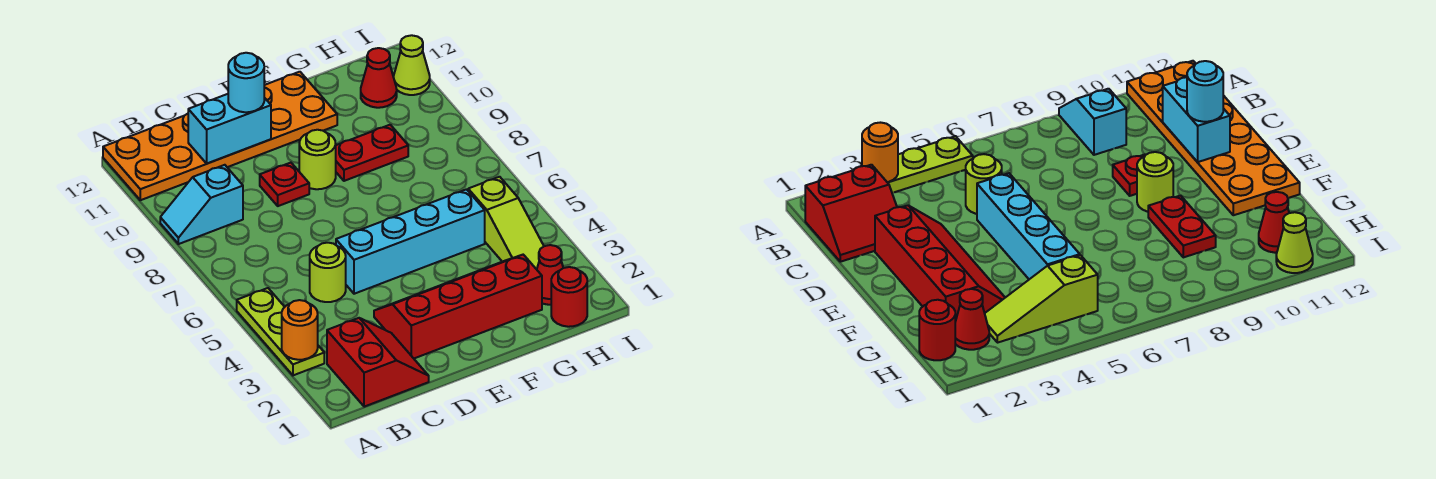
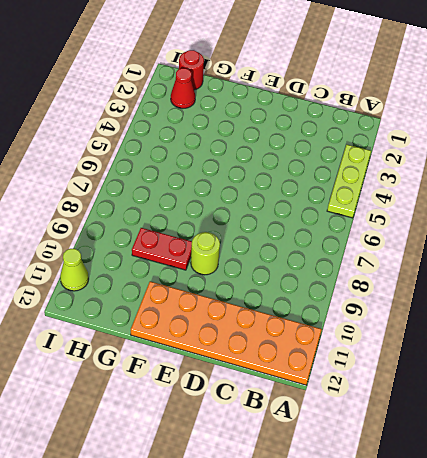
none -> cyan 1x2 slope [160,165,243,244]
none -> red 2x2 slope [327,318,429,407]
none -> lime 1x1 round brick [310,243,346,302]

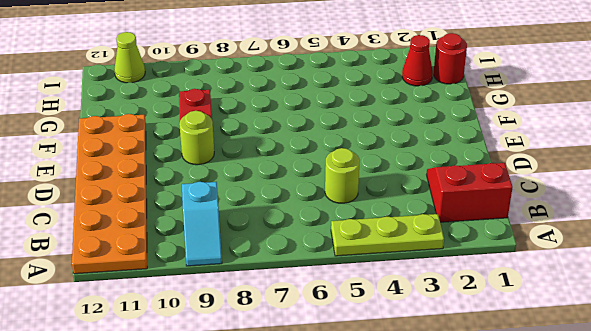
none -> red 2x4 slope [374,255,542,358]
none -> cyan 1x4 brick [336,189,485,294]
none -> red 1x1 plate [260,163,309,206]

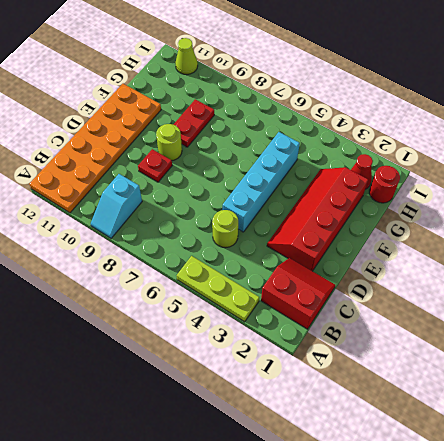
none -> lime 1x3 slope [468,177,544,269]
none -> red 1x1 cone [361,48,397,108]
none -> orange 1x1 round brick [282,300,318,360]

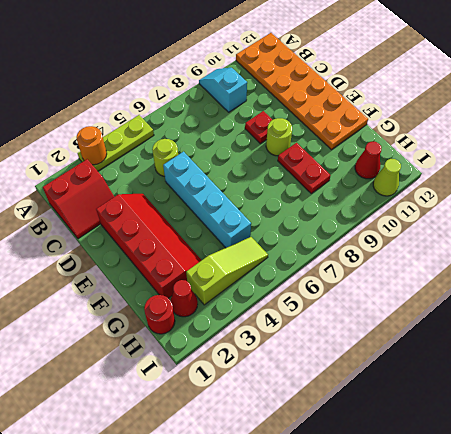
lime 1x3 slope [186,237,268,305] -> lime 1x3 slope turned to [468,177,544,269]
none -> cyan 1x2 brick [188,94,271,164]
none -> cyan 1x1 round brick [228,53,264,112]

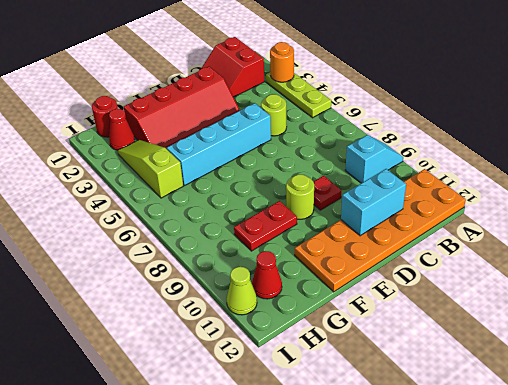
none -> cyan 1x1 round brick [228,53,264,112]

